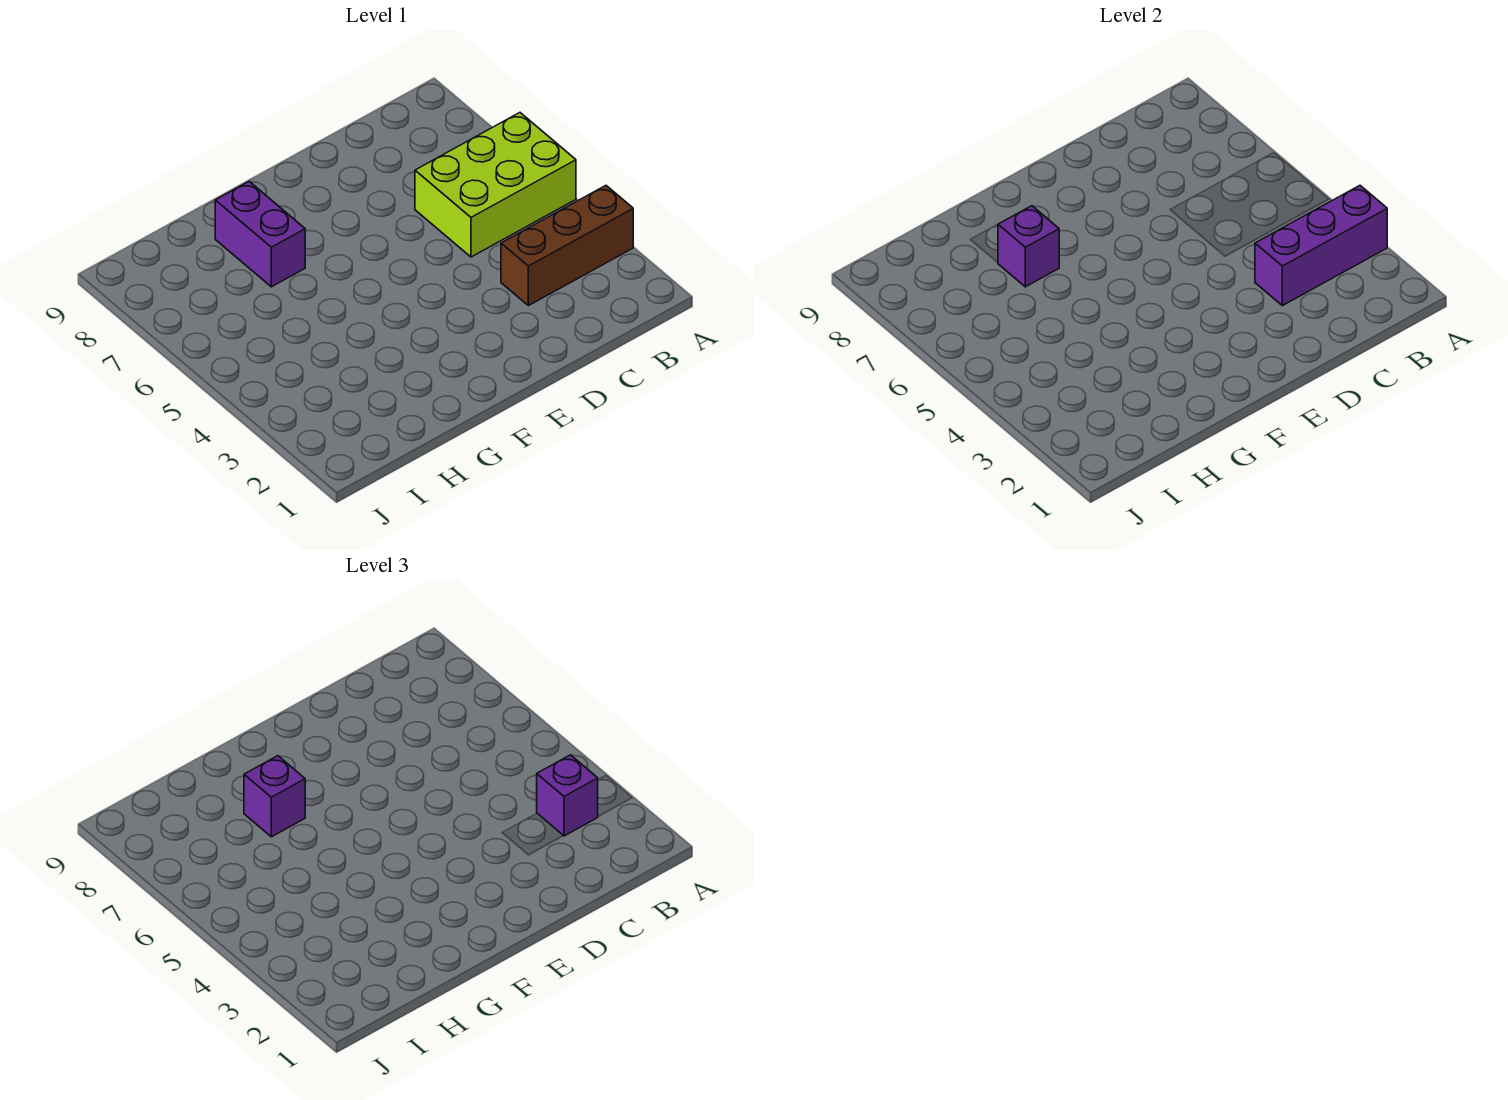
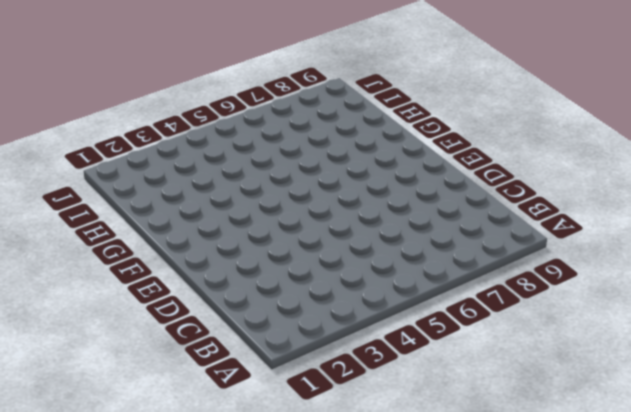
none -> brown 1x3 brick [501,186,633,306]
none -> lime 2x3 brick [415,113,576,257]

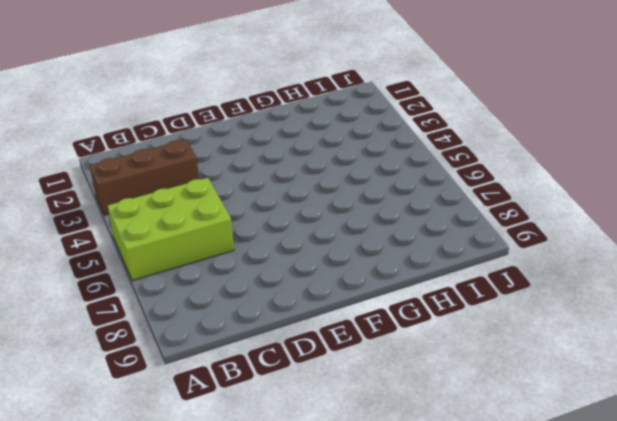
none -> purple 1x2 brick [215,181,305,287]
none -> purple 1x3 brick [1255,186,1387,306]

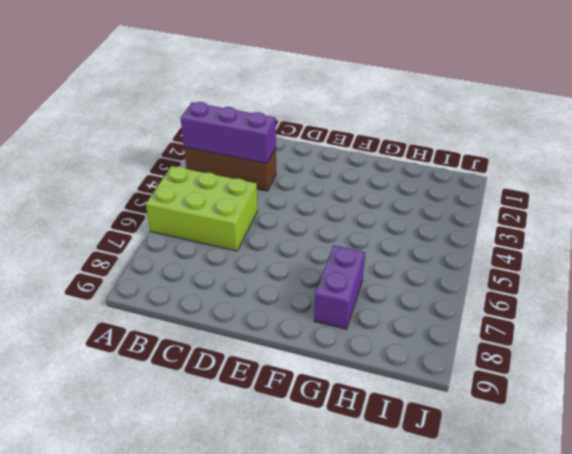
none -> purple 1x1 brick [998,206,1059,287]
none -> purple 1x1 brick [537,755,598,836]

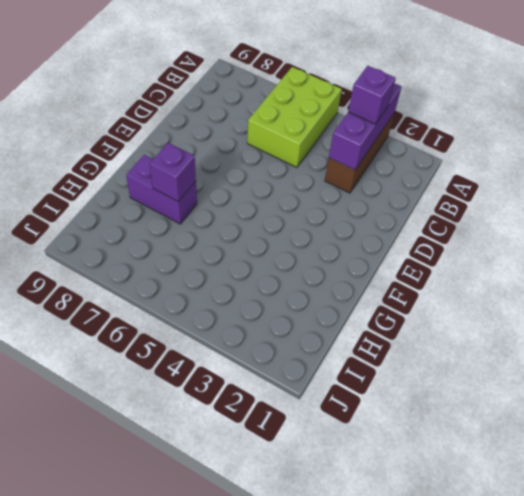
none -> purple 1x1 brick [244,756,305,837]

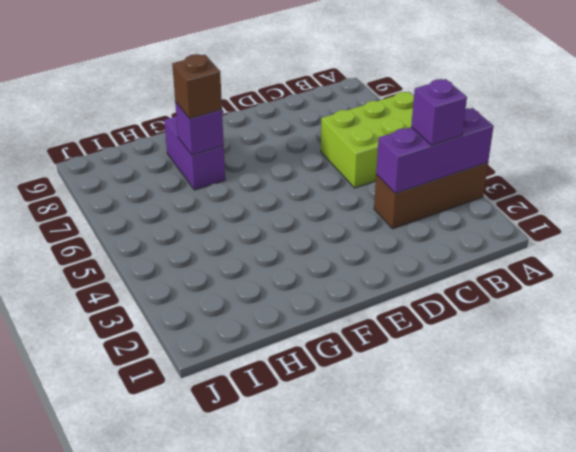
brown 1x1 brick [172,54,222,119] -> purple 1x1 brick [244,756,305,837]

